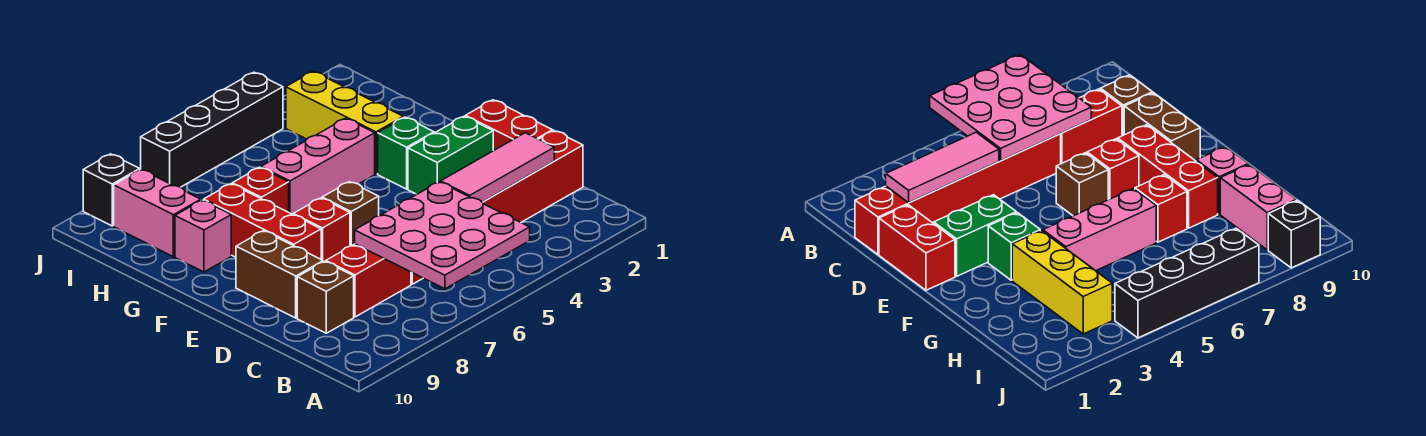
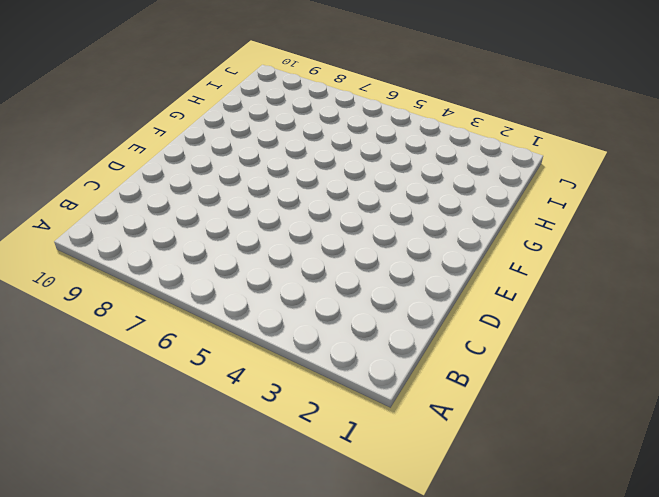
none -> red 1x6 brick [411,131,583,284]
none -> red 1x2 brick [326,244,411,317]
none -> brown 1x1 brick [297,261,354,333]

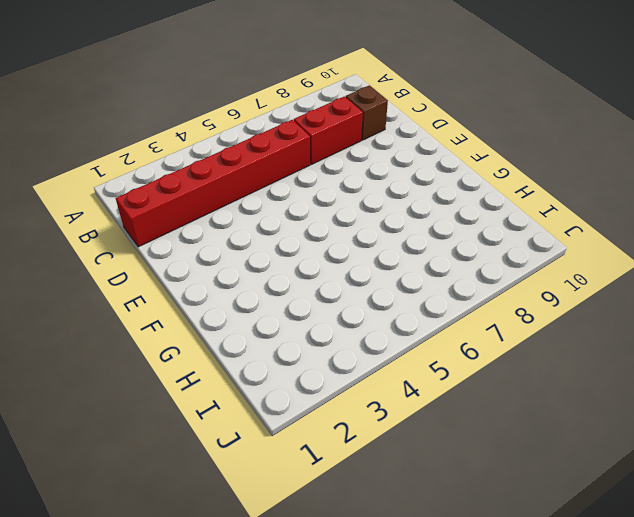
none -> red 1x2 brick [466,100,553,151]
none -> brown 1x2 brick [236,231,323,318]
none -> green 1x2 brick [408,116,493,194]

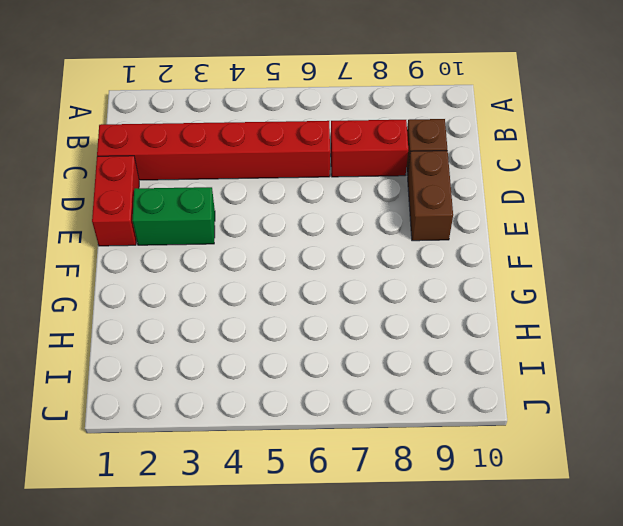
none -> brown 1x1 brick [322,182,379,246]
none -> red 1x1 brick [293,198,350,262]
none -> red 1x3 brick [204,184,321,259]

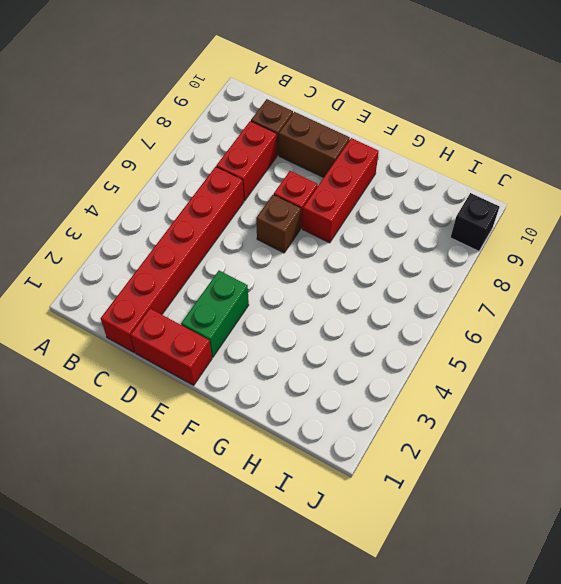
red 1x3 brick [302,138,379,243] -> red 1x3 brick turned to [204,184,321,259]
none -> green 1x1 brick [378,117,434,189]
none -> yellow 1x3 brick [286,71,403,174]
none -> pink 1x3 brick [261,118,375,214]

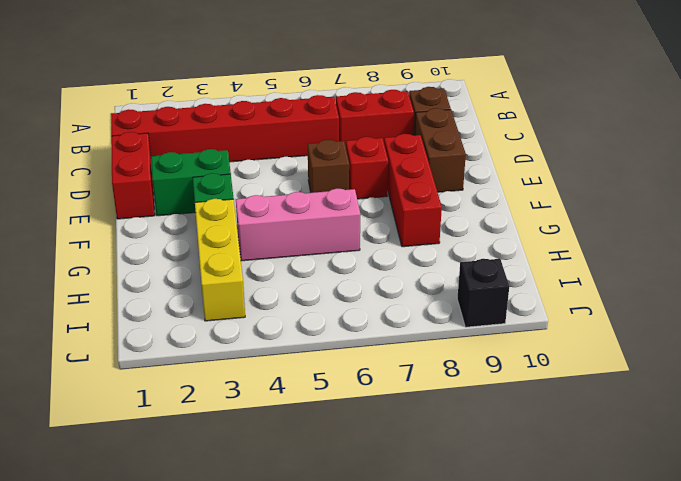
none -> red 1x1 brick [232,167,289,212]
none -> pink 1x1 brick [175,200,231,272]
none -> pink 1x2 brick [114,169,201,257]

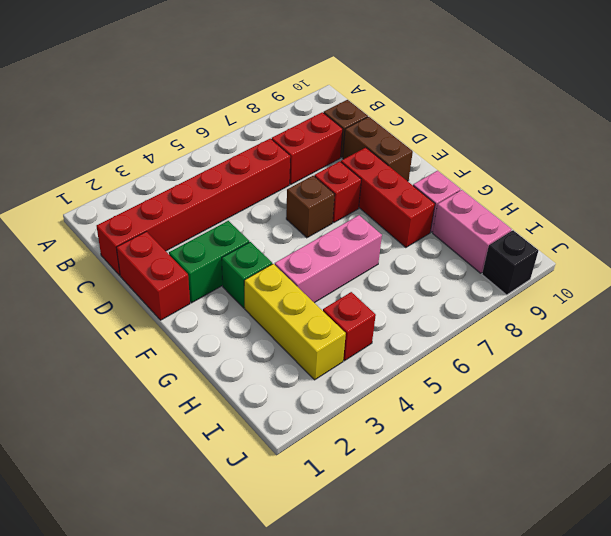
red 1x1 brick [323,292,376,361] -> red 1x1 brick moved to [232,167,289,212]
none -> black 1x4 brick [141,72,283,187]
none -> pink 3x3 plate [355,182,530,289]
none -> pink 1x3 tile [441,133,554,202]

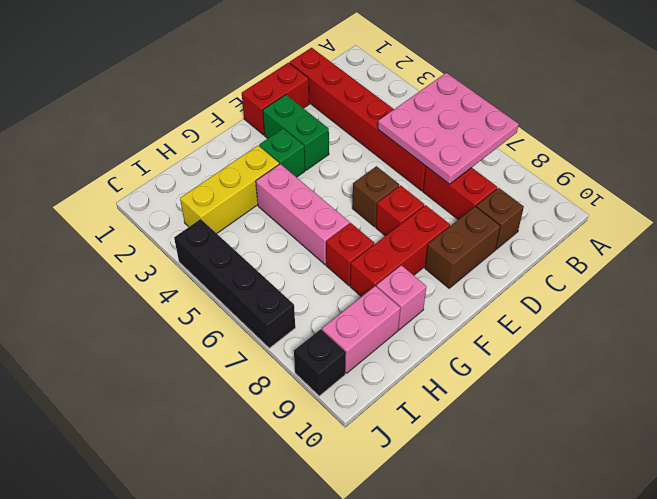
none -> pink 1x3 tile [441,133,554,202]

